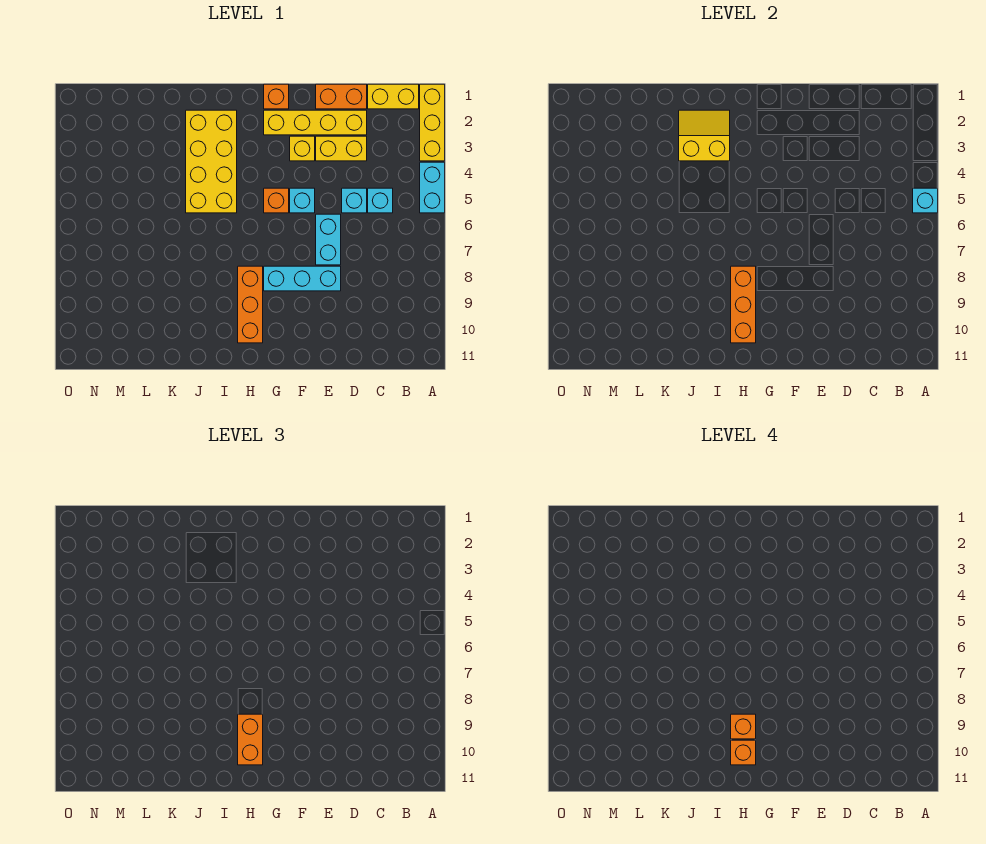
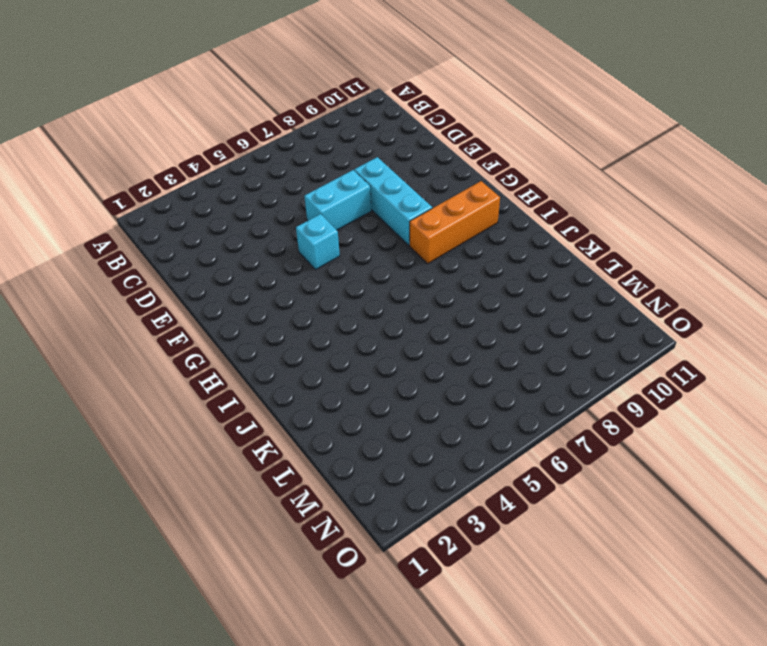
none -> yellow 1x3 brick [420,84,445,161]
none -> cyan 1x2 brick [420,162,445,213]
none -> yellow 1x2 brick [368,84,419,109]

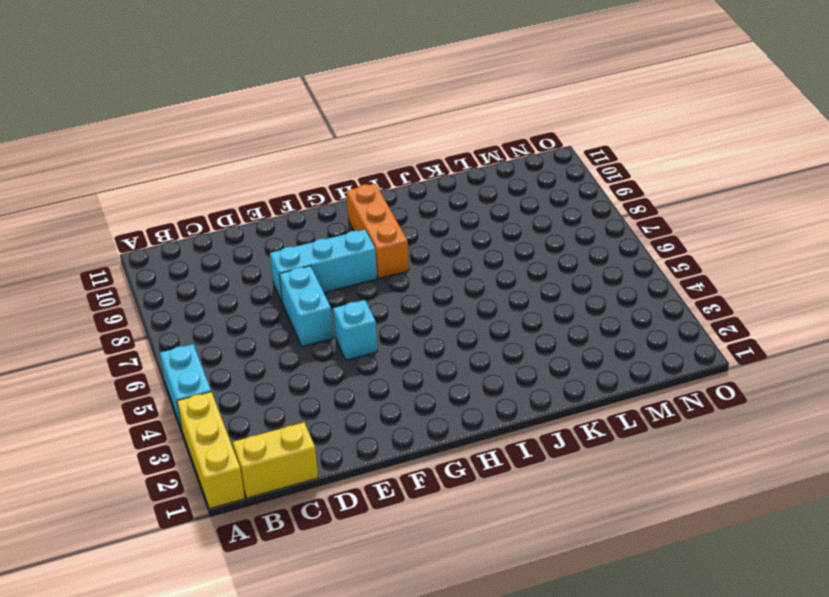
none -> cyan 1x1 brick [368,188,393,213]
none -> orange 1x2 brick [316,84,367,109]
none -> yellow 1x4 brick [264,110,367,135]

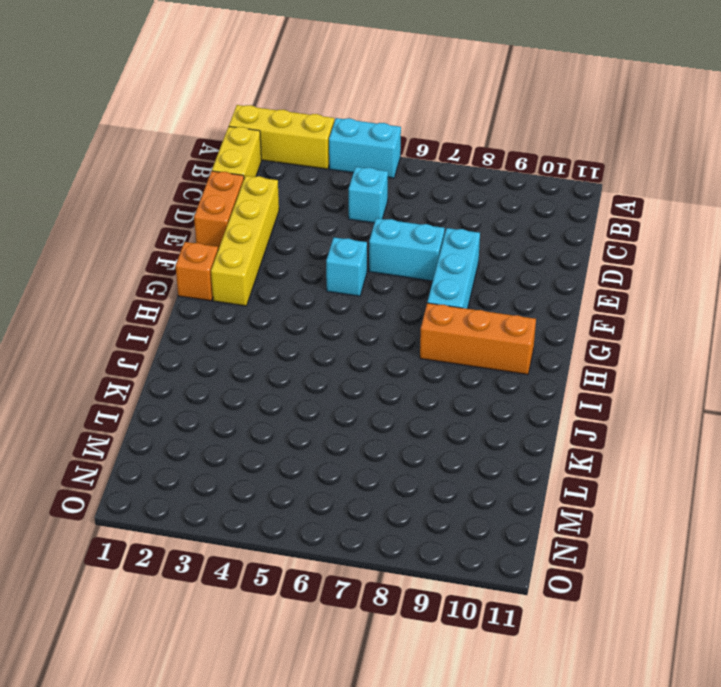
none -> yellow 1x2 brick [316,136,367,161]
none -> cyan 1x1 brick [342,188,367,213]
none -> yellow 1x1 brick [290,136,315,161]

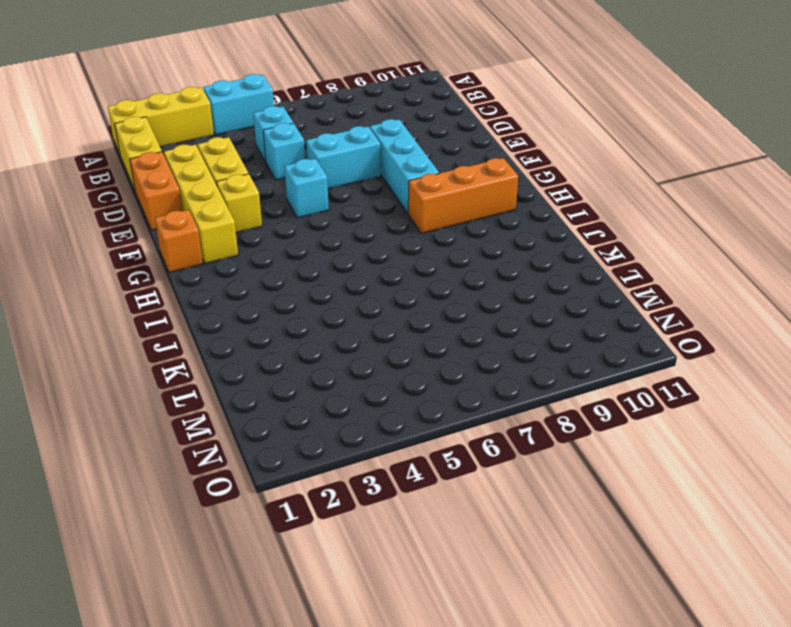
none -> orange 1x1 brick [264,188,289,213]
none -> yellow 2x4 brick [186,110,237,213]
none -> cyan 1x1 brick [913,188,938,213]

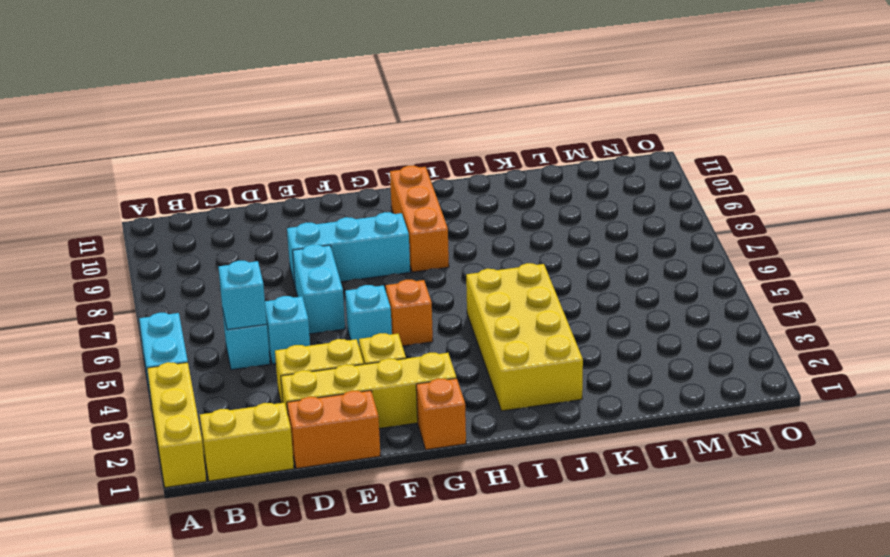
cyan 1x1 brick [219,261,267,330] -> cyan 1x1 brick moved to [913,188,938,213]
none -> orange 1x3 brick [731,266,756,343]
none -> yellow 2x2 slope [679,110,730,161]
none -> orange 1x2 brick [238,714,263,765]

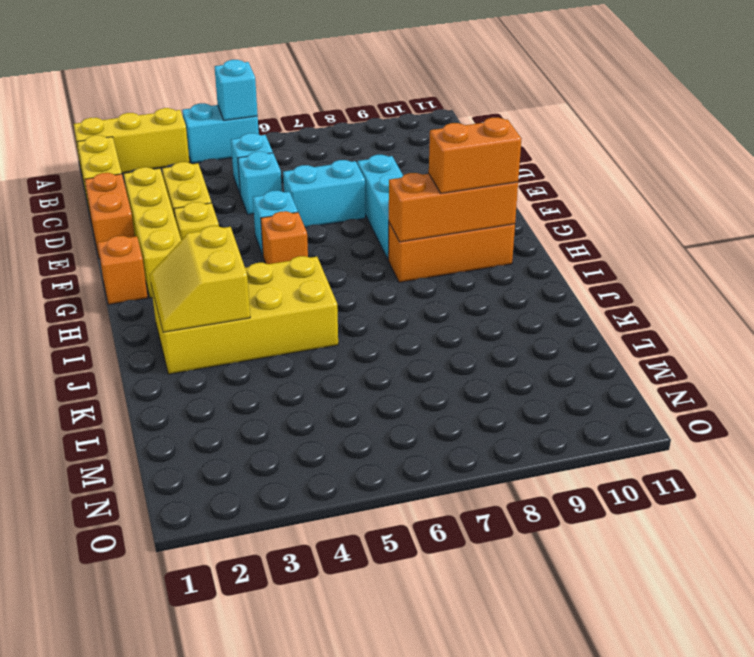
none -> orange 1x1 brick [731,714,756,739]
none -> orange 1x1 brick [731,740,756,765]

